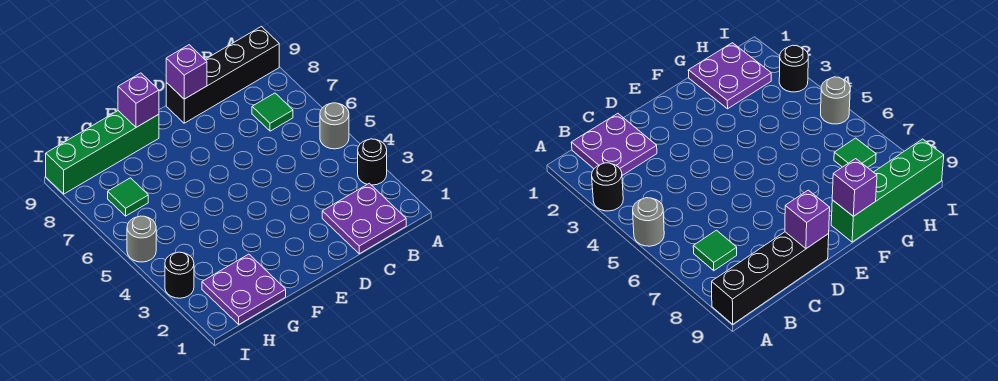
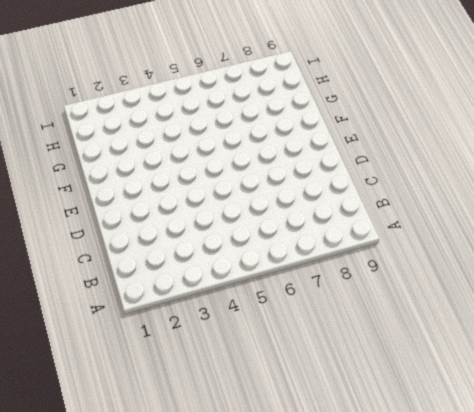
none -> black 1x1 round brick [358,139,387,185]
none -> grey 1x1 round brick [320,103,349,149]
none -> black 1x4 brick [166,27,279,123]

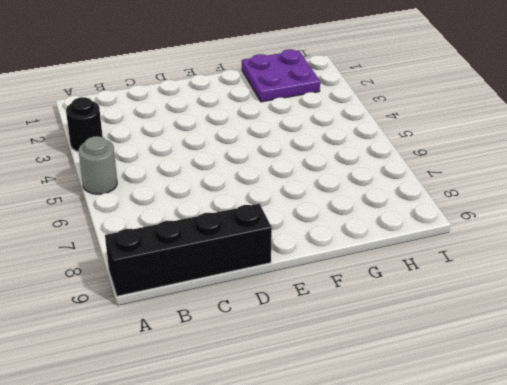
none -> purple 2x2 plate [322,183,406,254]
none -> green 1x1 tile [252,93,293,131]
none -> green 1x4 brick [46,111,159,194]

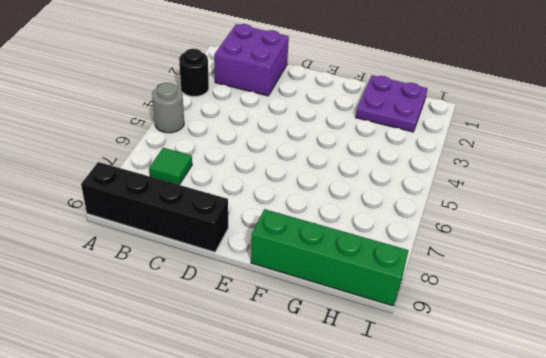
purple 2x2 brick [214,24,289,96] -> purple 2x2 plate [322,183,406,254]
none -> green 1x1 tile [108,178,148,216]
none -> black 1x1 round brick [165,252,194,298]
none -> grey 1x1 round brick [127,216,156,262]

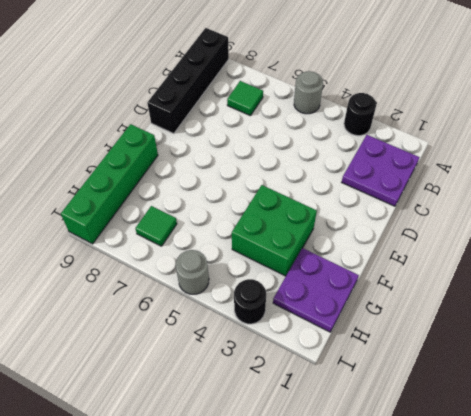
green 2x2 brick [232,185,317,276] -> none
none -> purple 1x1 brick [166,45,207,99]
none -> purple 1x1 brick [118,73,159,127]

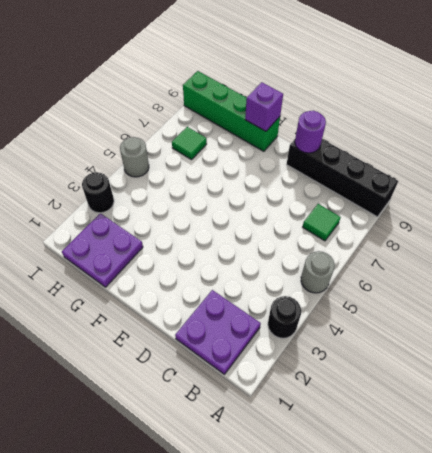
purple 1x1 round brick [295,111,326,153] -> purple 1x1 brick [166,45,207,99]

